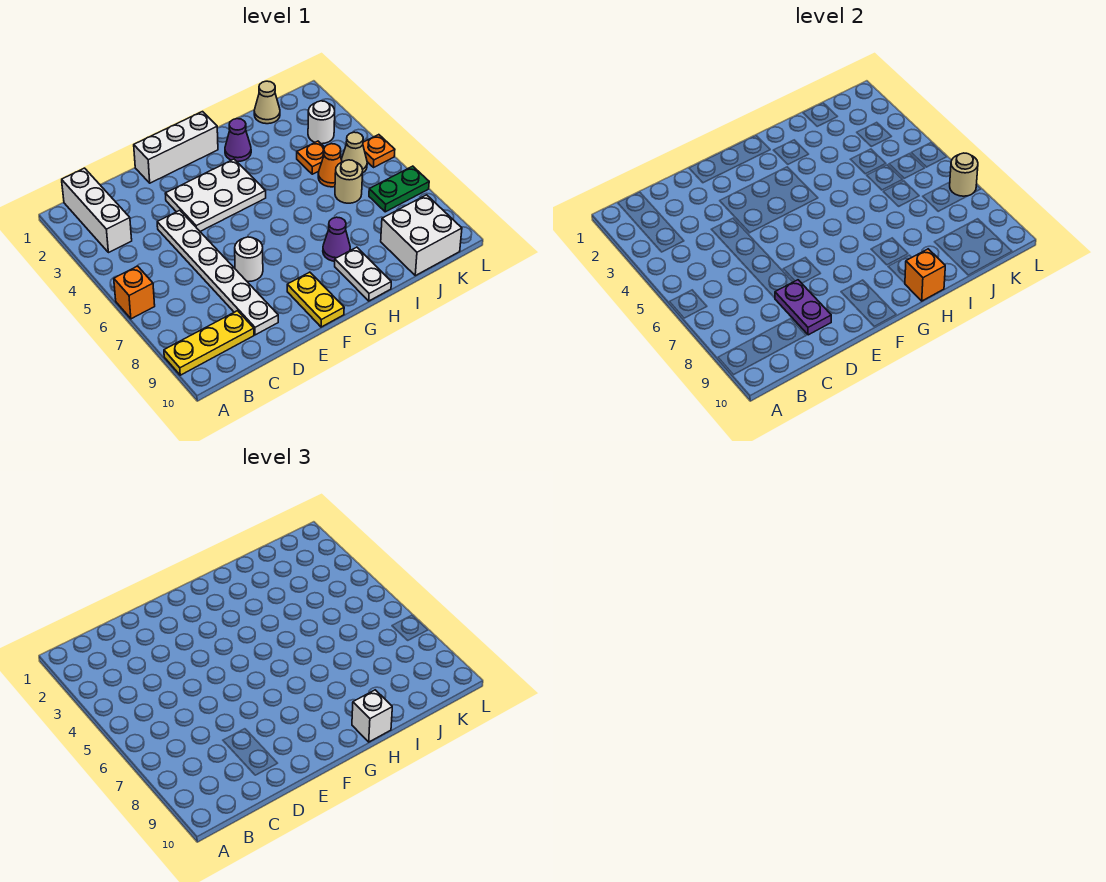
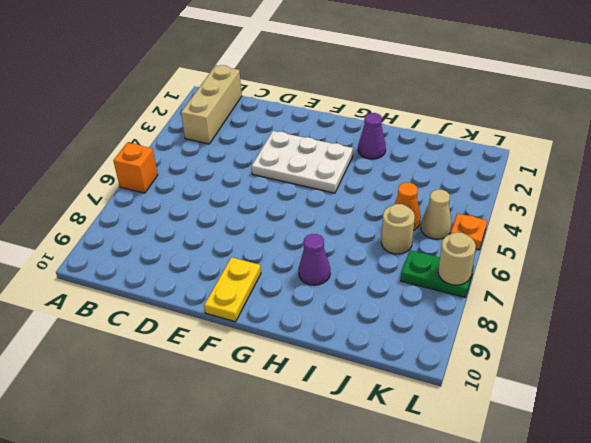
tan 1x3 brick [181,65,242,144] -> white 1x3 brick [62,168,132,253]
none -> yellow 1x3 plate [164,311,254,375]
none -> white 1x6 plate [157,210,278,335]
none -> white 1x3 brick [134,112,218,183]

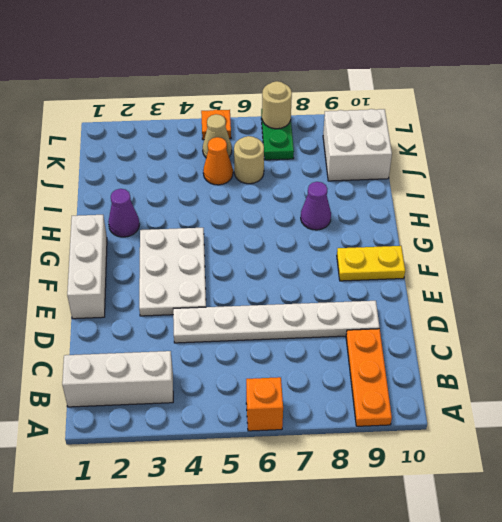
orange 1x3 plate [346,329,392,426] -> yellow 1x3 plate [164,311,254,375]
none -> white 1x1 round brick [235,237,263,282]
none -> white 1x2 plate [335,247,391,301]
none -> tan 1x1 cone [254,81,280,124]

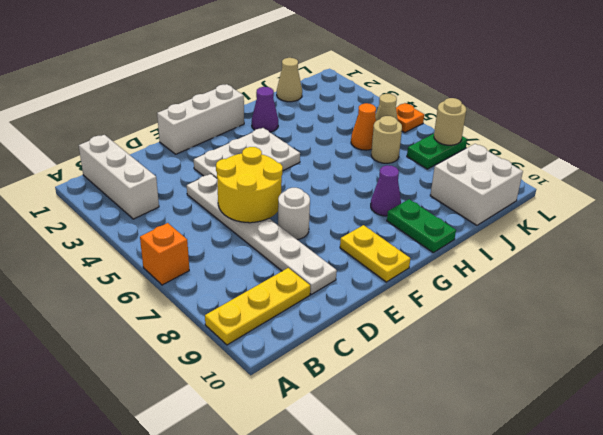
yellow 2x2 round brick [216,147,283,223] -> none
green 1x2 plate [387,199,456,253] -> white 1x2 plate [335,247,391,301]
none -> orange 1x1 plate [297,141,325,174]
none -> white 1x1 round brick [308,101,335,144]
none -> purple 1x2 plate [775,280,831,335]

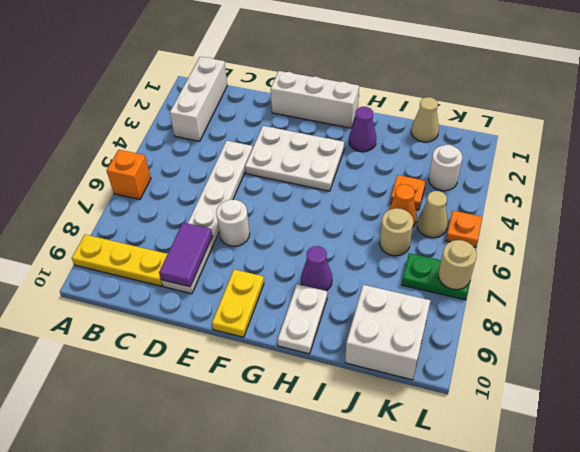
purple 1x2 tile [159,223,212,287] -> purple 1x2 plate [775,280,831,335]
none -> orange 1x1 brick [905,249,945,301]
none -> white 1x1 brick [352,690,392,742]

